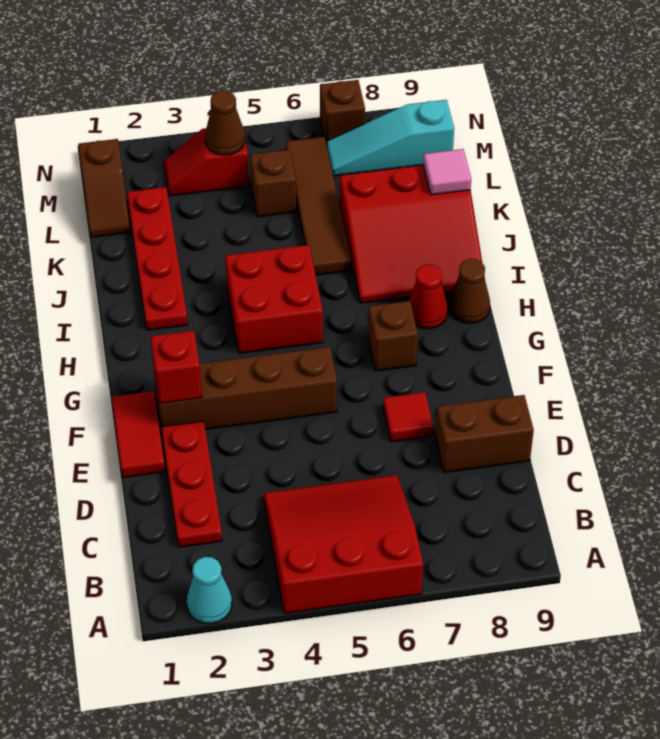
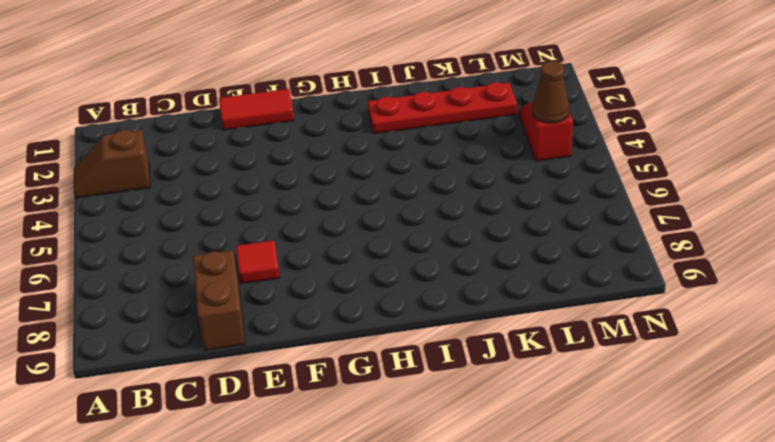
brown 1x2 slope [74,130,150,198] -> brown 1x2 slope moved to [78,139,130,237]
none -> cyan 1x1 cone [187,557,232,623]
none -> red 3x3 slope [264,475,423,613]
none -> red 1x3 plate [161,421,222,547]

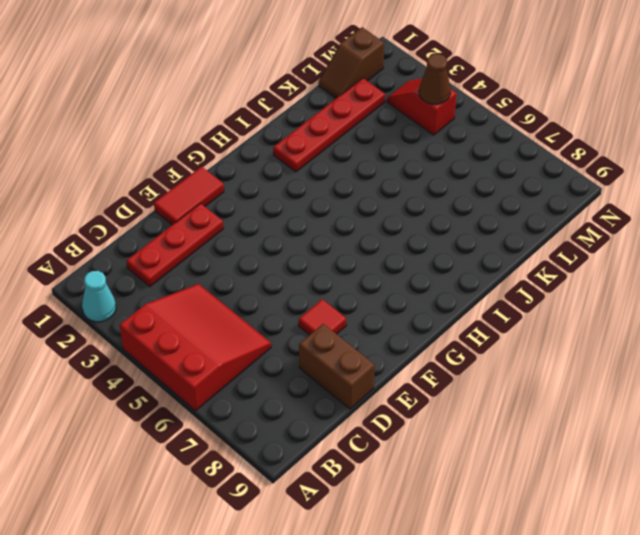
none -> brown 1x4 brick [154,347,337,431]
none -> brown 1x1 brick [368,301,418,371]
none -> red 2x2 brick [225,245,323,353]

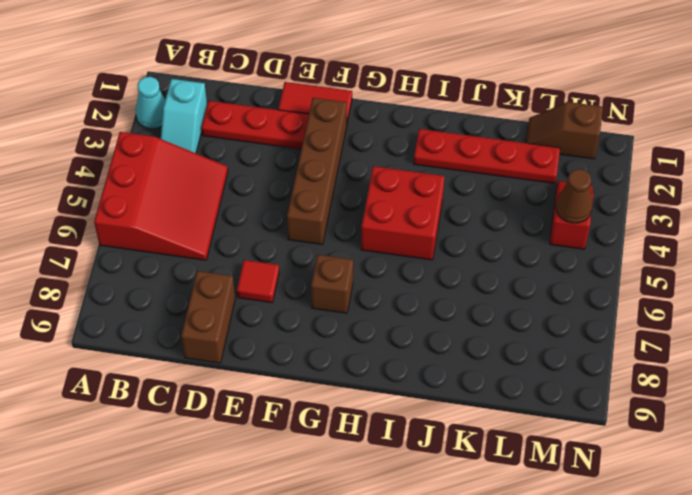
cyan 1x2 slope [161,79,207,153] -> none
none -> red 1x1 cone [409,264,448,329]
none -> brown 1x1 cone [449,259,490,323]
none -> red 3x3 slope [340,165,485,303]

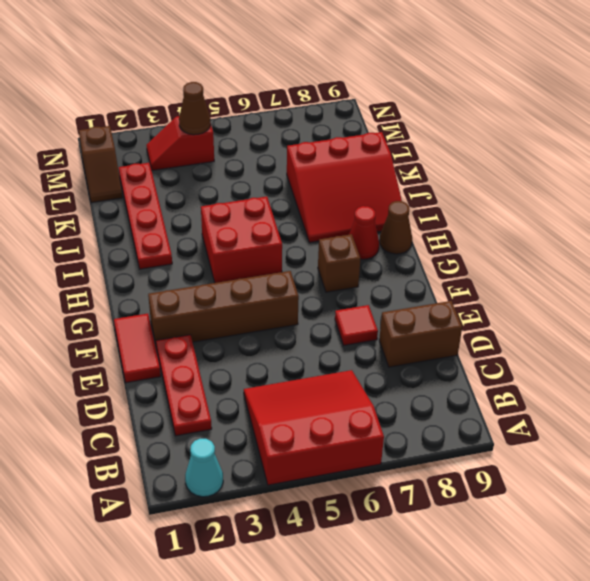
none -> brown 1x4 tile [286,137,351,275]
none -> brown 1x1 brick [250,150,296,217]
none -> cyan 1x3 slope [327,100,454,176]

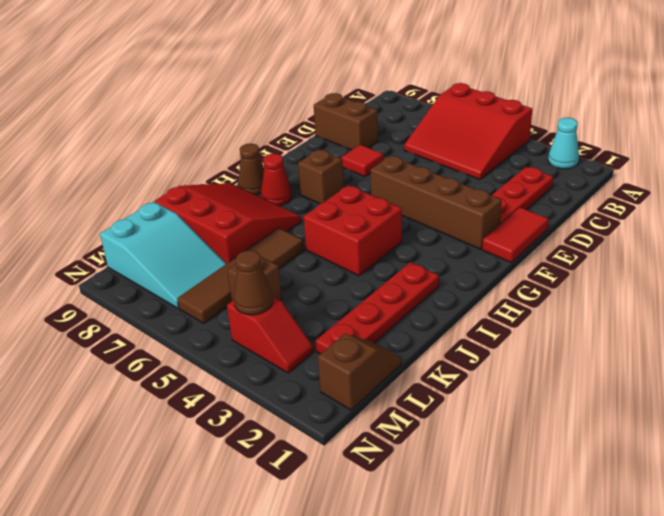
cyan 2x3 slope [100,202,226,308] -> cyan 1x3 slope [327,100,454,176]
none -> brown 1x1 brick [320,80,365,145]
none -> red 1x1 brick [151,331,202,403]
none -> pink 1x1 tile [423,149,471,195]

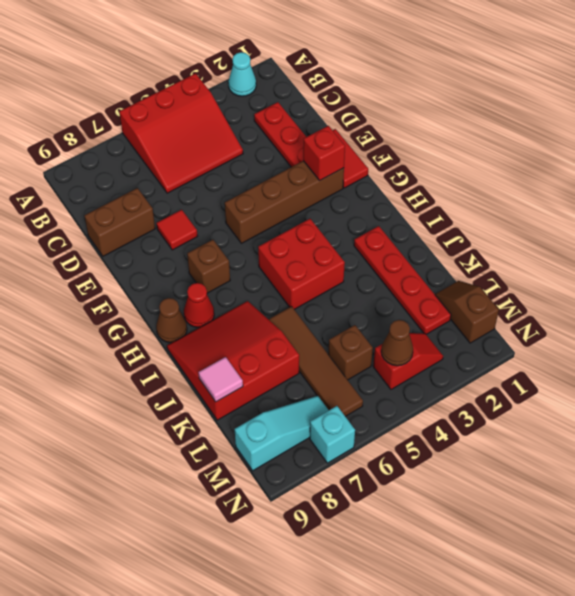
cyan 1x1 brick [310,406,355,463] -> brown 1x1 brick [320,80,365,145]

